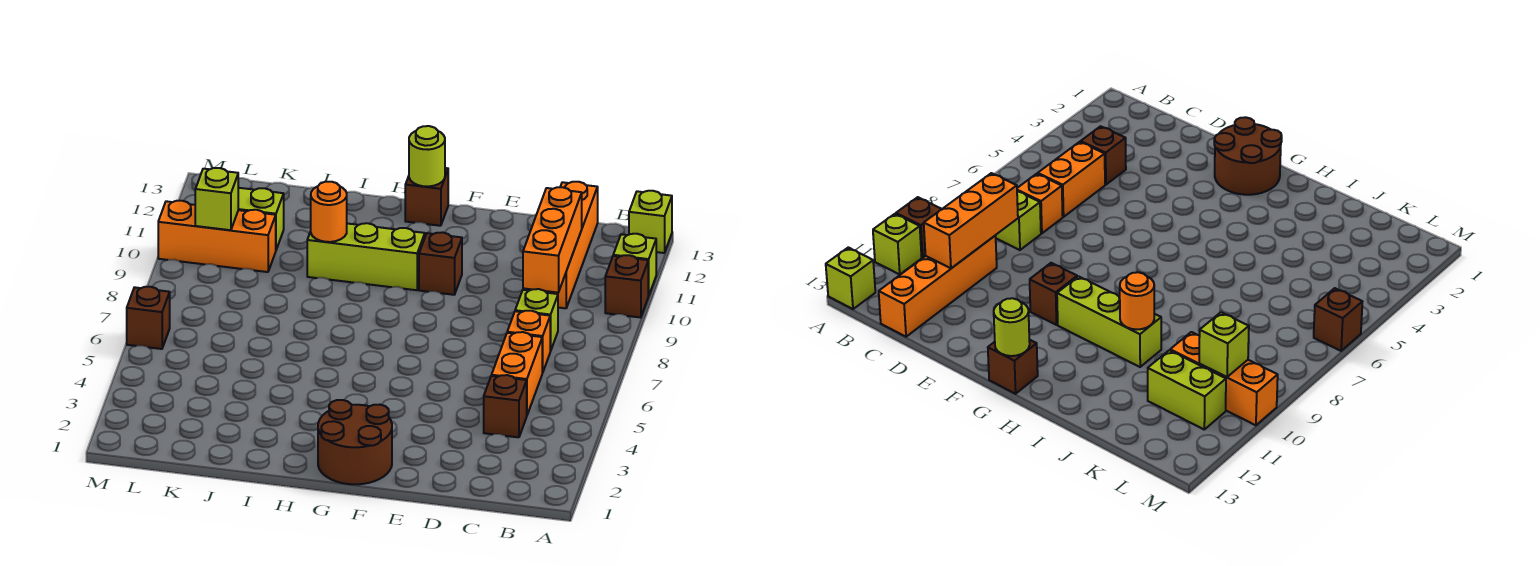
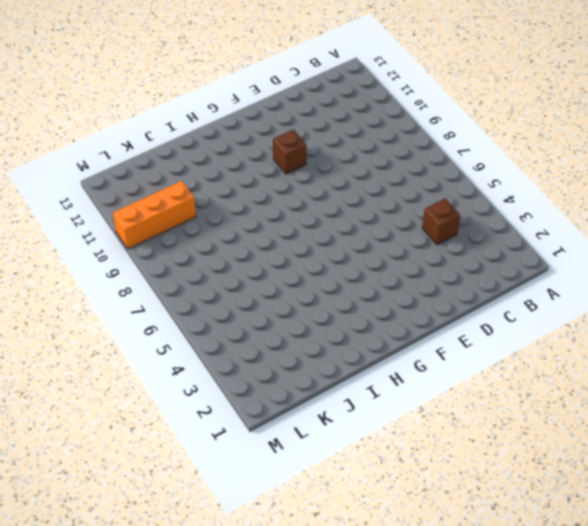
none -> brown 1x1 brick [605,255,648,318]
none -> lime 1x1 brick [613,234,656,296]
none -> lime 1x1 brick [629,191,672,253]

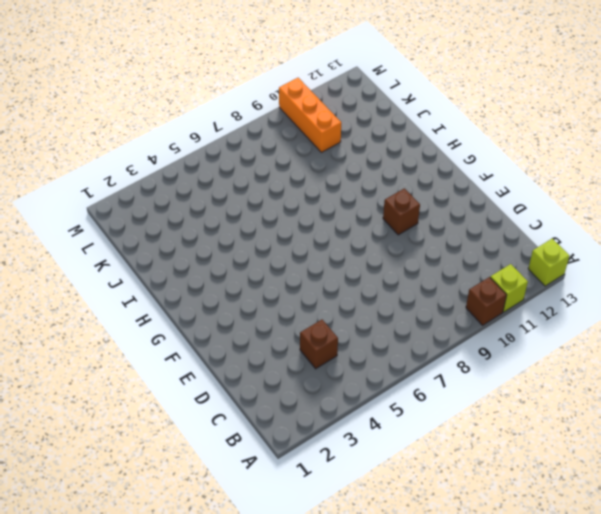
none -> orange 1x2 brick [492,332,542,415]
none -> orange 1x1 brick [507,311,550,373]
none -> lime 1x1 brick [515,289,558,351]

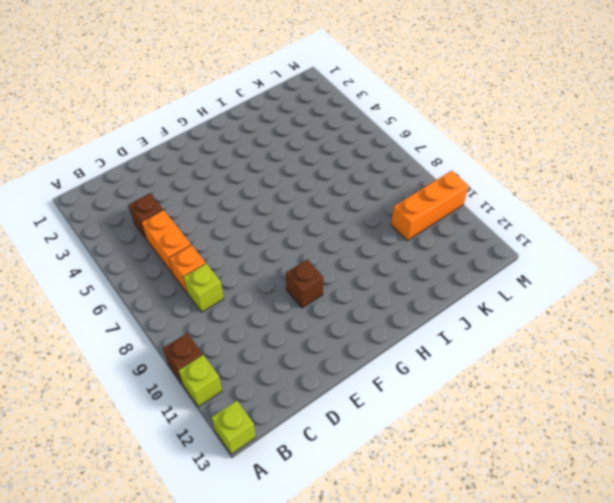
none -> orange 1x4 brick [531,182,598,308]
none -> brown 2x2 round brick [318,400,392,484]
none -> lime 1x3 brick [307,223,425,290]

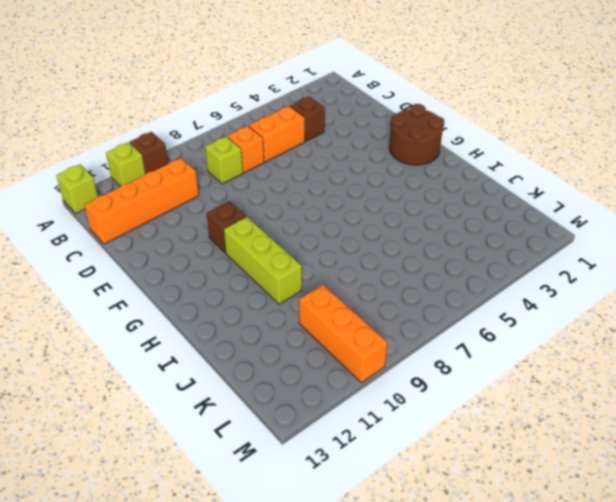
none -> brown 1x1 brick [405,168,448,226]
none -> lime 1x2 brick [238,188,284,250]
none -> brown 1x1 brick [127,287,170,349]

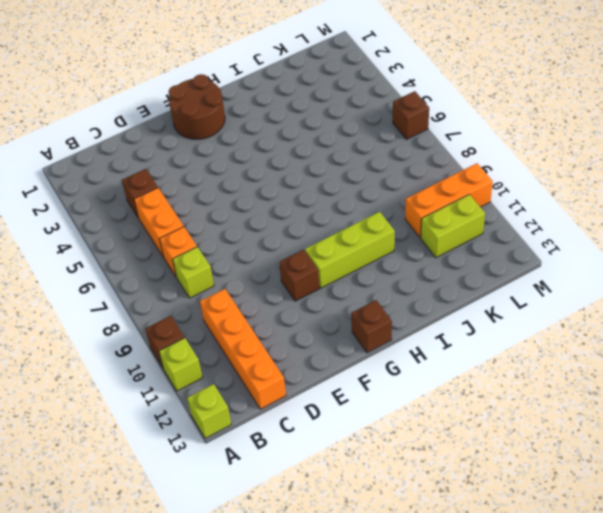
none -> orange 1x3 brick [523,187,582,293]
none -> lime 1x1 round brick [409,126,445,186]
none -> orange 1x1 round brick [311,182,347,242]

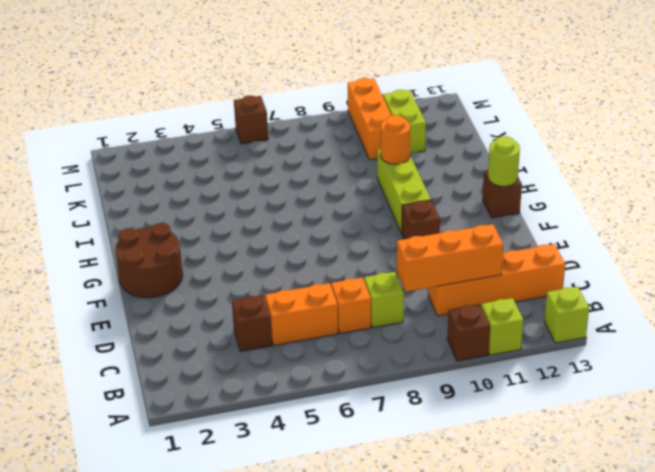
none -> lime 1x1 brick [195,168,238,230]

